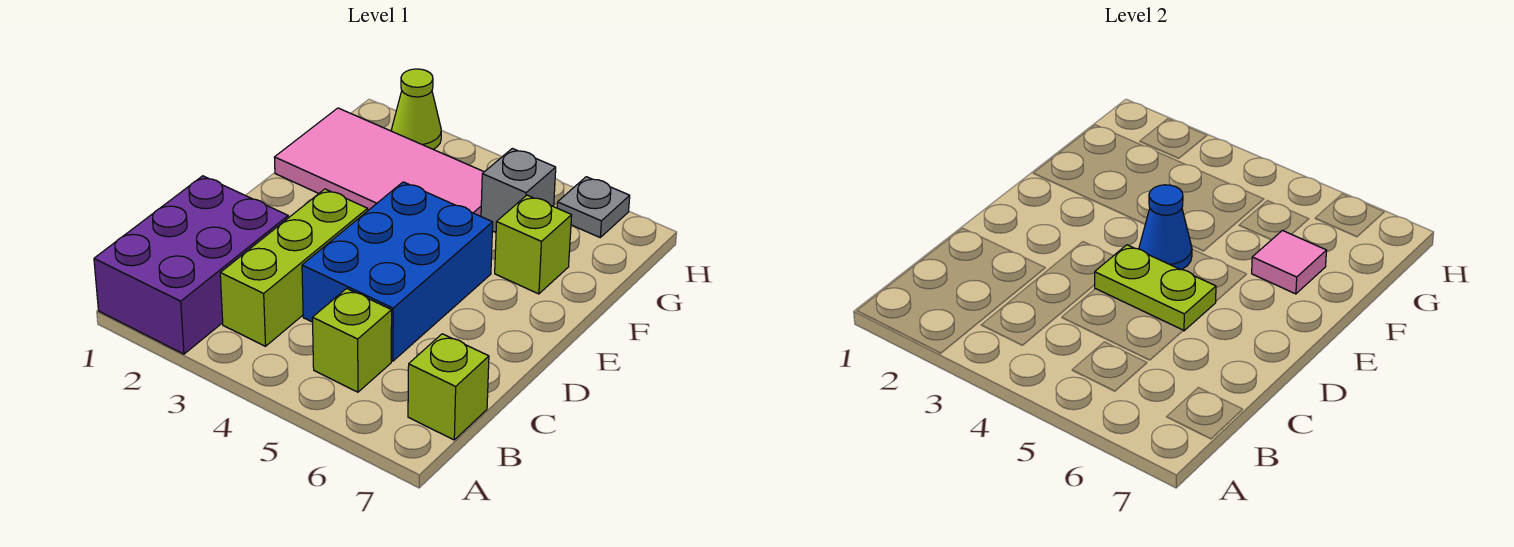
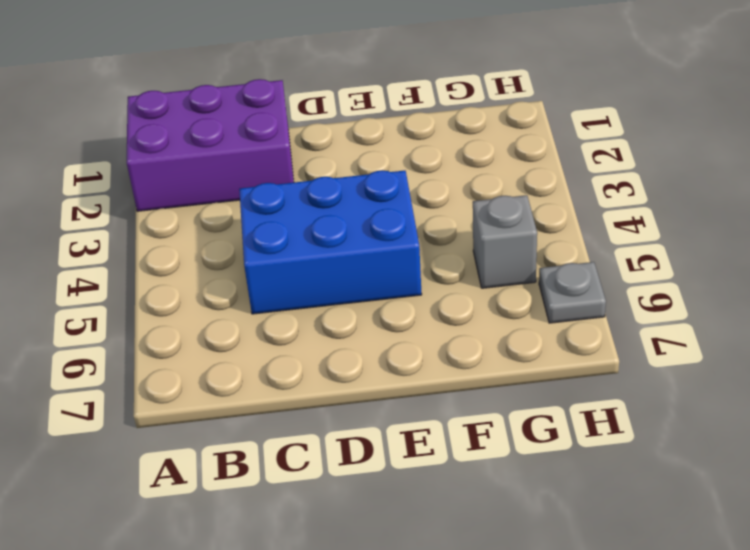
none -> lime 1x3 brick [220,189,368,346]
none -> lime 1x1 brick [312,288,392,392]
none -> lime 1x1 brick [408,334,489,440]

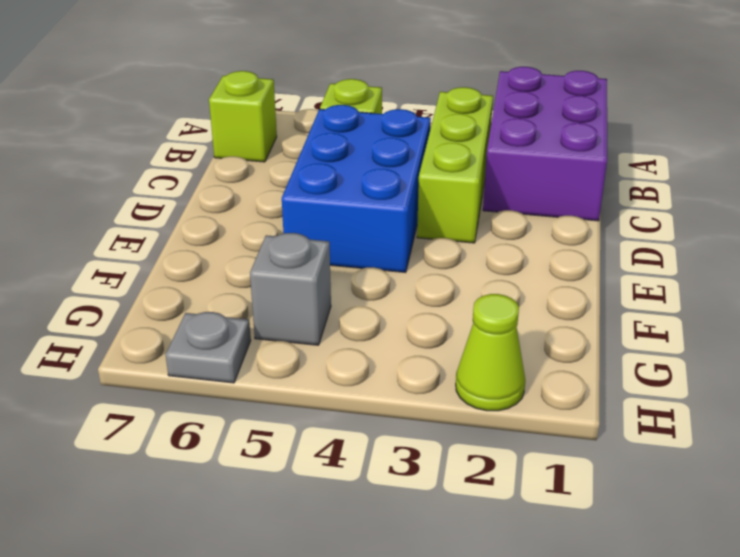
none -> pink 2x4 tile [274,108,484,216]
none -> lime 1x1 brick [495,195,572,294]
none -> lime 1x2 plate [1095,245,1216,331]

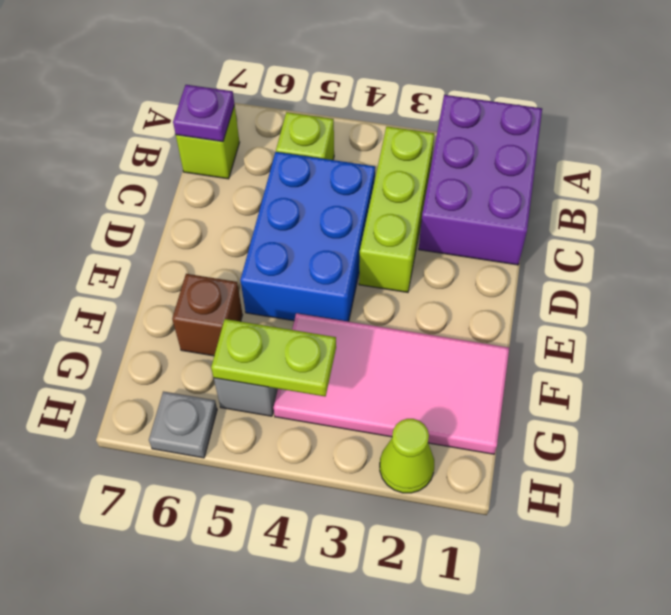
purple 1x1 plate [173,85,234,142] -> none
brown 1x1 brick [172,274,243,356] -> lime 1x1 brick [495,195,572,294]
lime 1x2 plate [211,319,336,396] -> lime 1x2 plate moved to [1095,245,1216,331]
none -> blue 1x1 cone [1139,185,1192,270]
none -> pink 1x1 tile [1252,230,1327,294]

